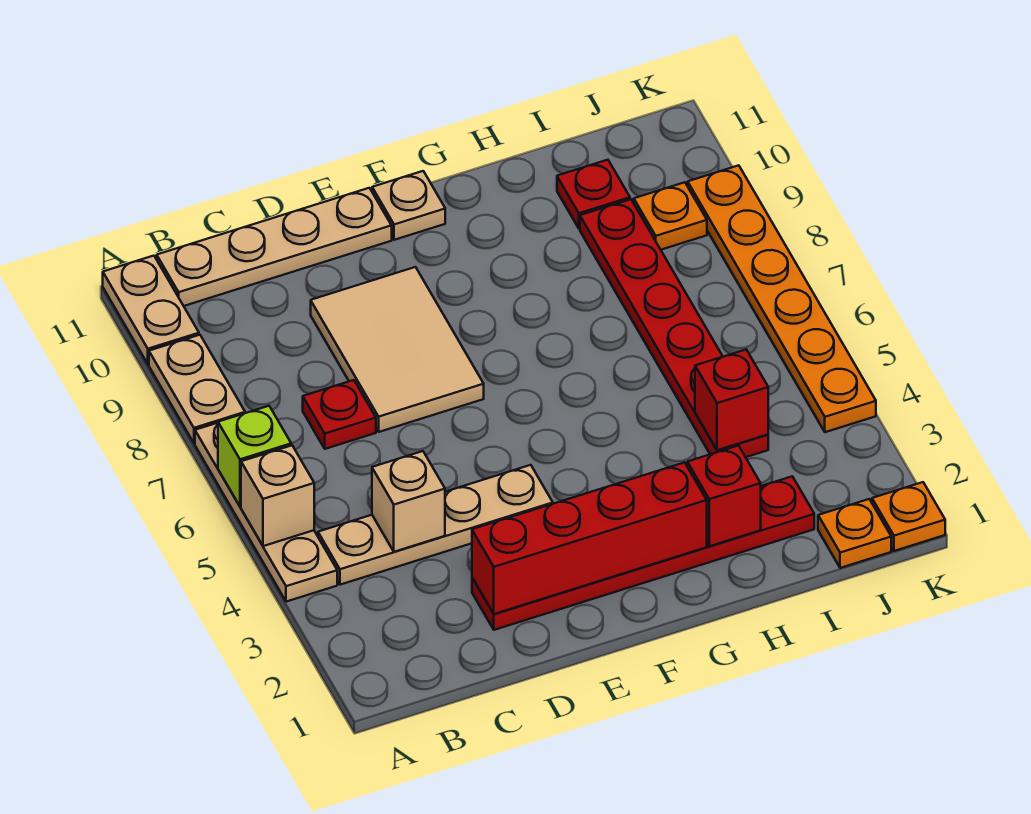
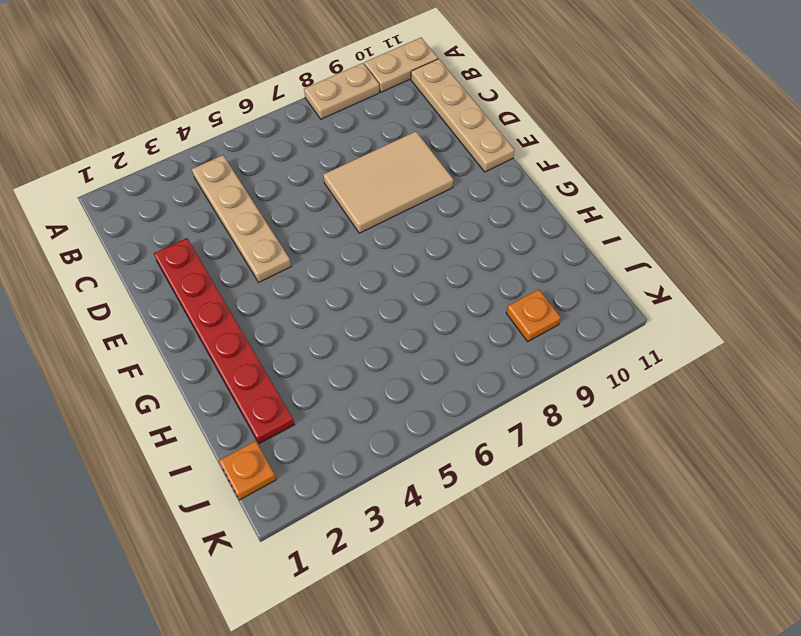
none -> tan 1x4 plate [195,423,337,602]
none -> red 1x1 plate [303,380,376,449]
none -> tan 1x1 plate [372,171,445,240]

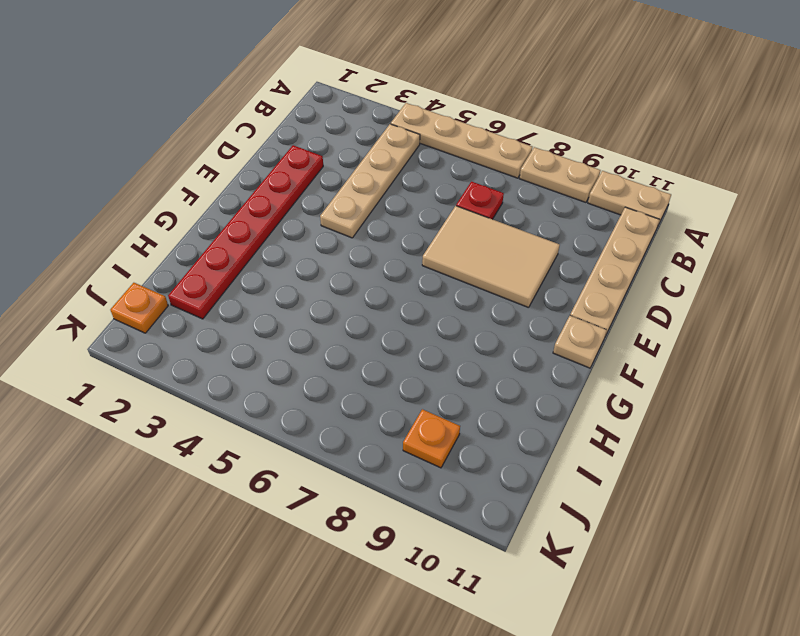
none -> red 1x6 plate [580,199,768,457]
none -> red 1x1 plate [557,160,630,229]
none -> orange 1x1 plate [872,482,945,551]

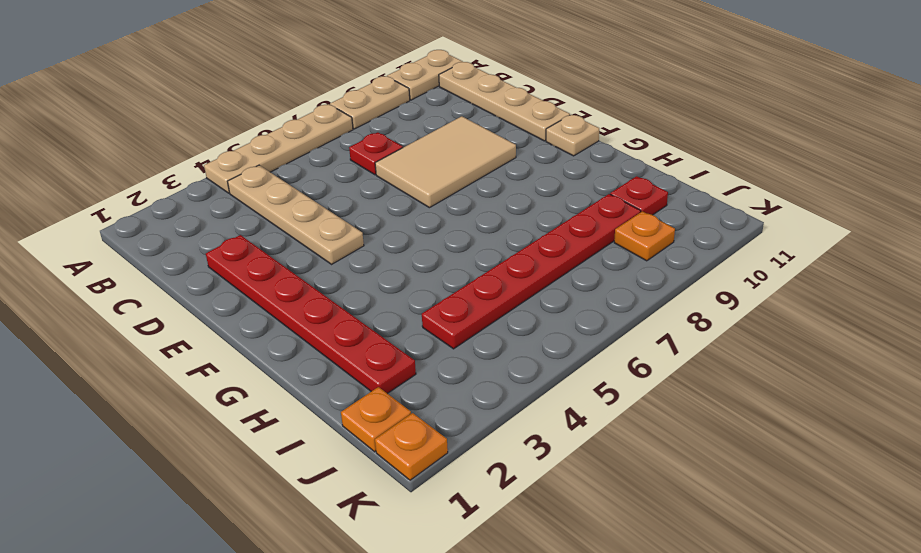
none -> orange 1x6 plate [688,165,876,432]
none -> tan 1x1 brick [241,445,314,546]
none -> lime 1x1 brick [218,406,291,507]

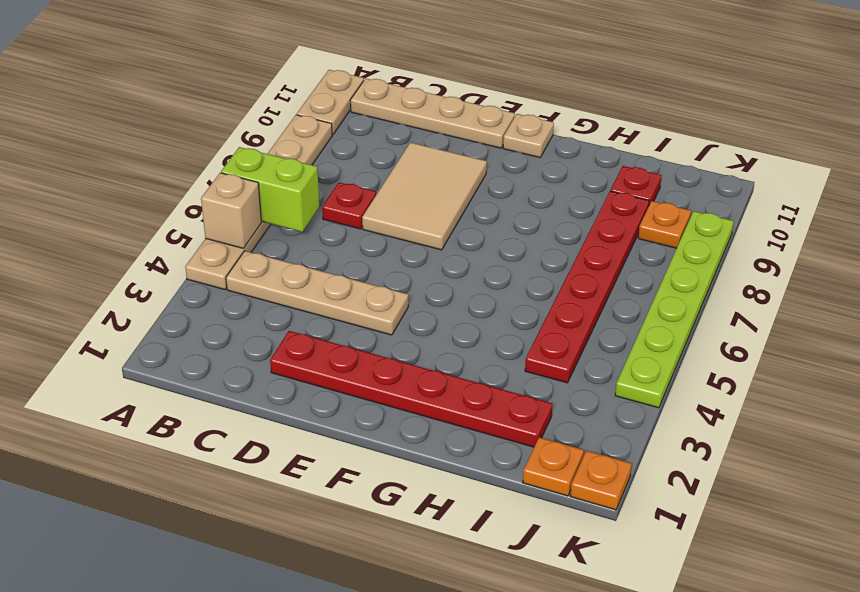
lime 1x2 brick [221,147,319,232] -> lime 1x1 brick [218,406,291,507]
lime 1x6 plate [615,211,734,408] -> orange 1x6 plate [688,165,876,432]
none -> tan 1x1 brick [372,451,445,552]
none -> red 1x4 brick [472,462,707,614]
none -> red 1x1 brick [687,446,761,546]

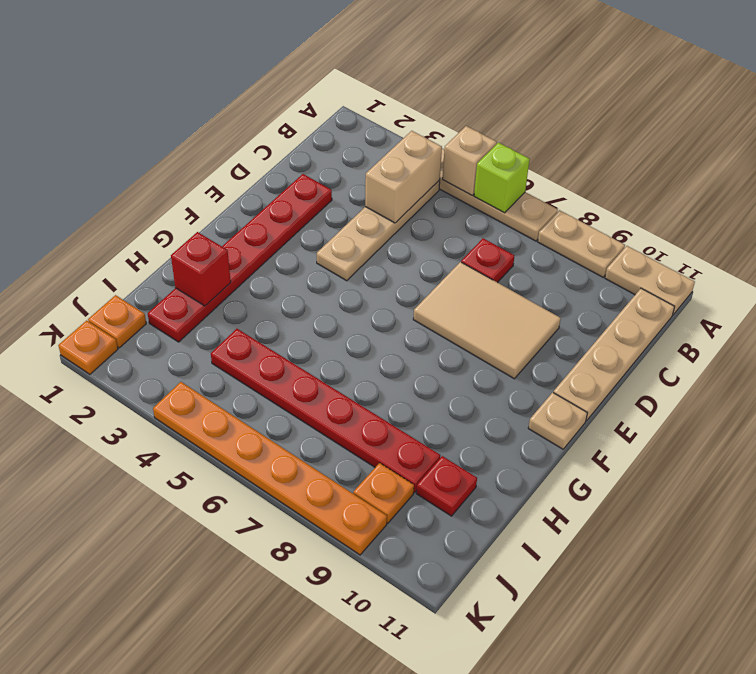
tan 1x2 brick [365,131,442,223] -> tan 1x1 brick [372,451,445,552]
none -> red 1x4 brick [472,462,707,614]
none -> red 1x1 brick [695,350,768,450]

